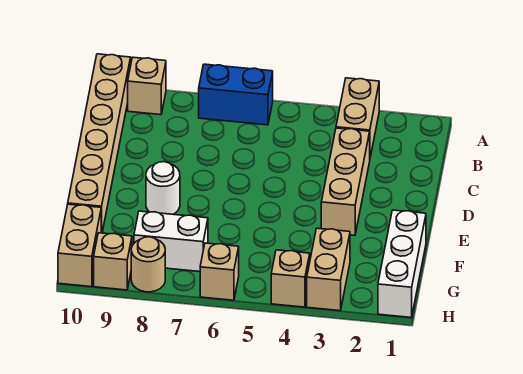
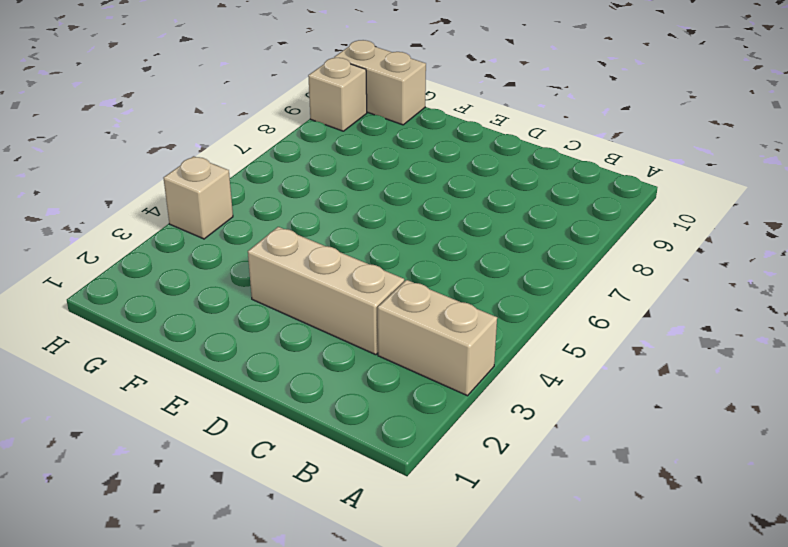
none -> blue 1x2 brick [199,64,273,125]
none -> tan 1x1 brick [128,57,166,115]
none -> tan 1x6 brick [68,54,131,233]

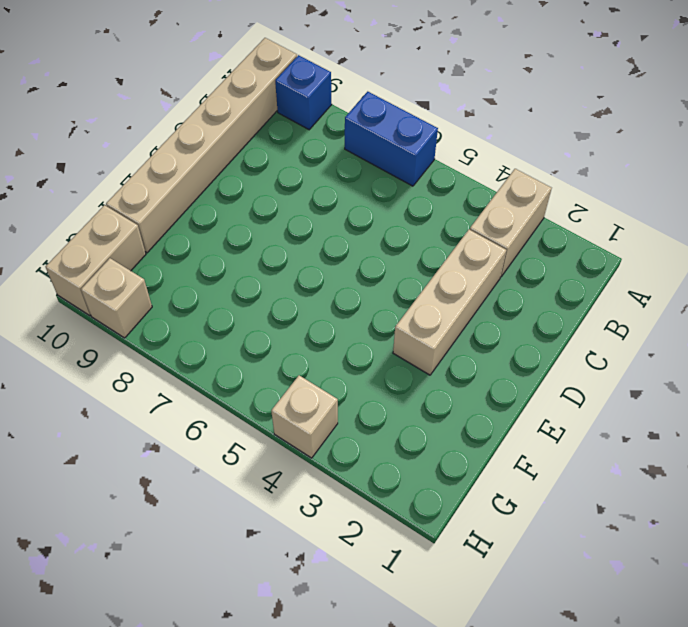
blue 1x1 brick [275,55,332,130] -> tan 1x1 brick [128,57,166,115]
none -> white 1x1 round brick [146,162,180,214]
none -> white 1x3 brick [378,210,426,317]
none -> tan 1x2 brick [307,228,350,311]

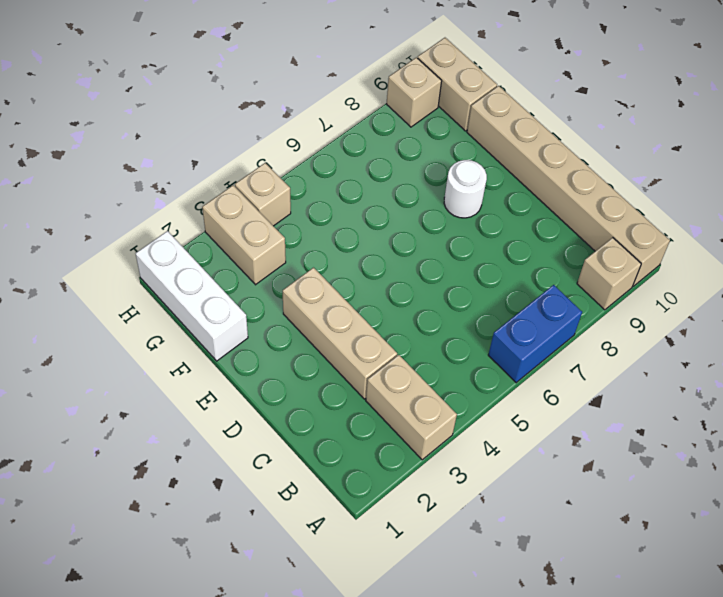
none -> white 1x2 brick [134,211,208,272]
none -> tan 1x1 brick [200,243,239,300]
none -> tan 1x1 round brick [131,237,165,292]

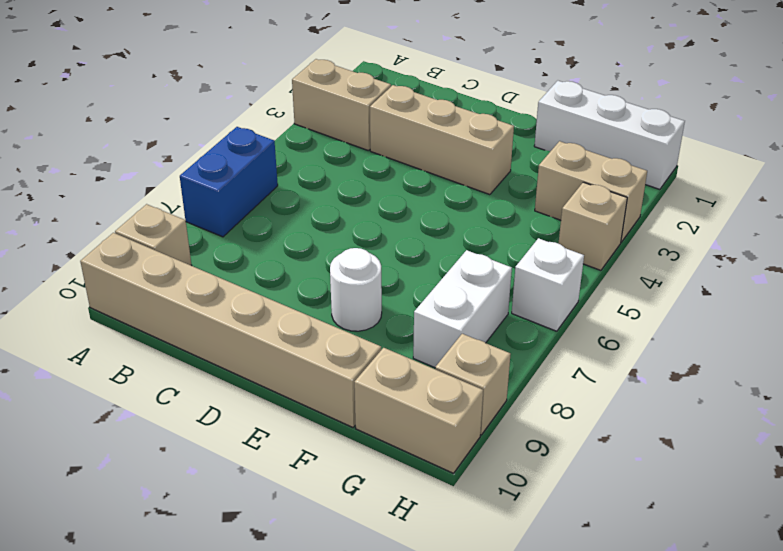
white 1x1 brick [512,238,584,331] -> tan 1x1 brick [200,243,239,300]
none -> tan 1x1 round brick [131,237,165,292]

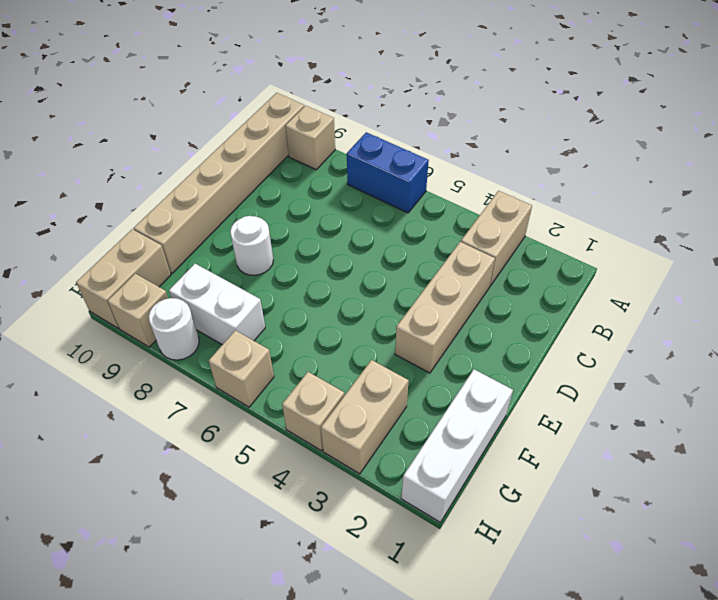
white 1x1 round brick [149,298,199,360] -> tan 1x1 round brick [131,237,165,292]

